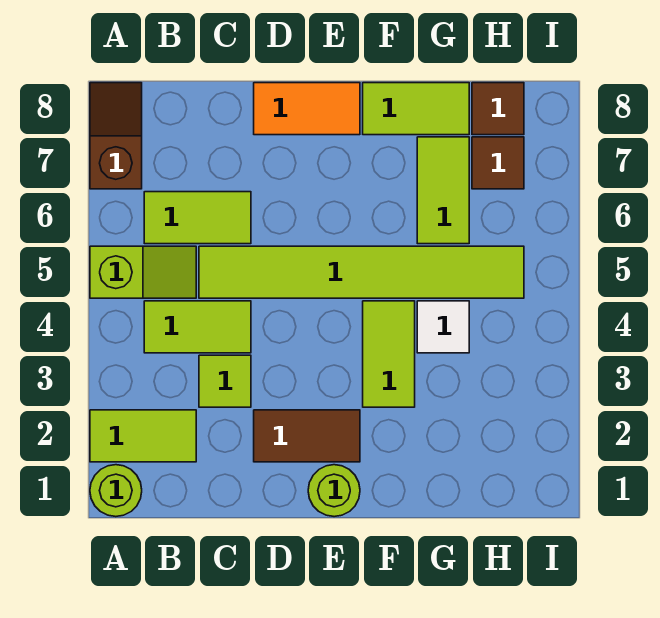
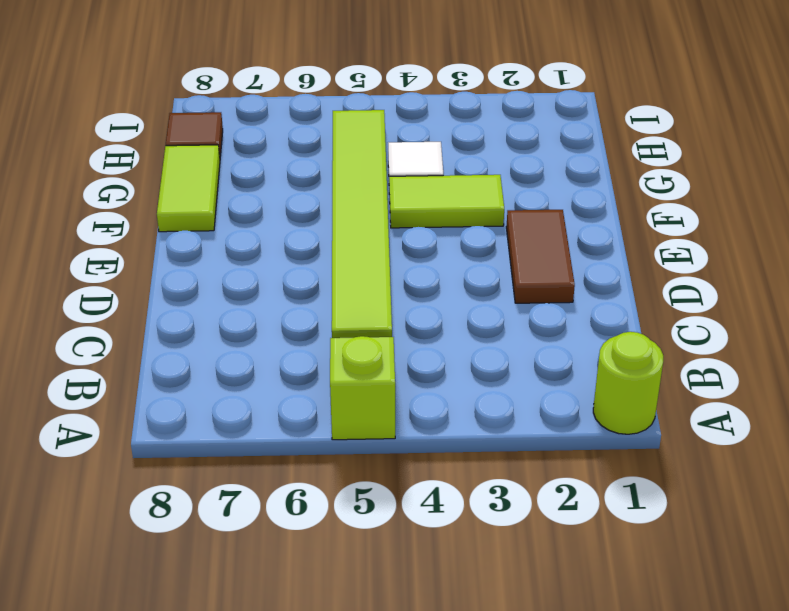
none -> lime 1x2 tile [90,410,196,462]
none -> brown 1x2 slope [90,83,142,189]
none -> lime 1x2 tile [144,301,251,353]

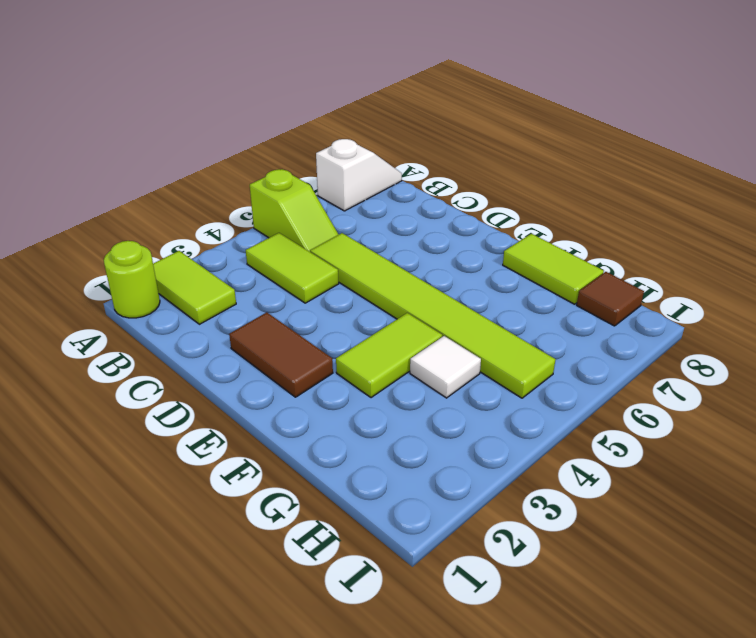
white 1x2 slope [316,139,402,211] -> brown 1x2 slope [90,83,142,189]
none -> lime 1x2 tile [144,192,251,244]
none -> lime 1x1 tile [199,355,251,407]
none -> orange 1x2 tile [254,83,360,135]

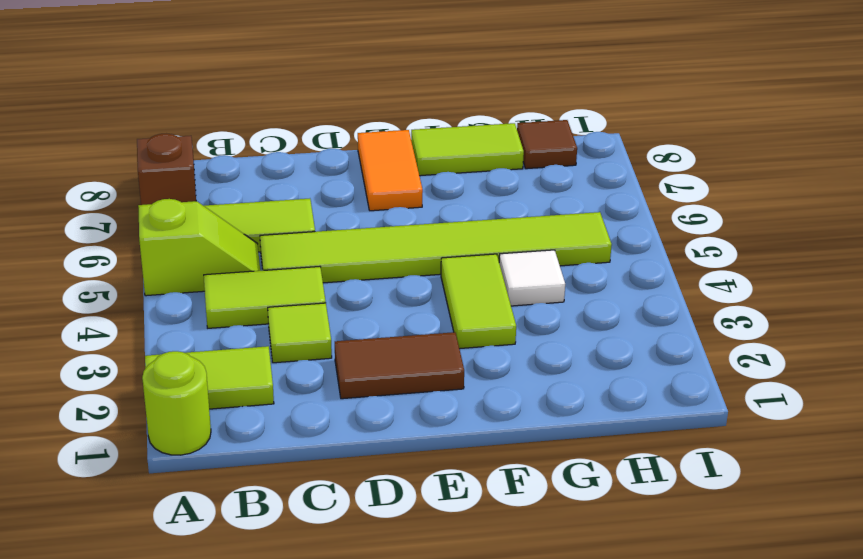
orange 1x2 tile [358,130,423,211] -> orange 1x2 tile turned to [254,83,360,135]
none -> lime 1x1 round brick [308,465,360,517]
none -> lime 1x2 tile [417,137,469,244]
none -> brown 1x1 tile [472,137,524,189]

